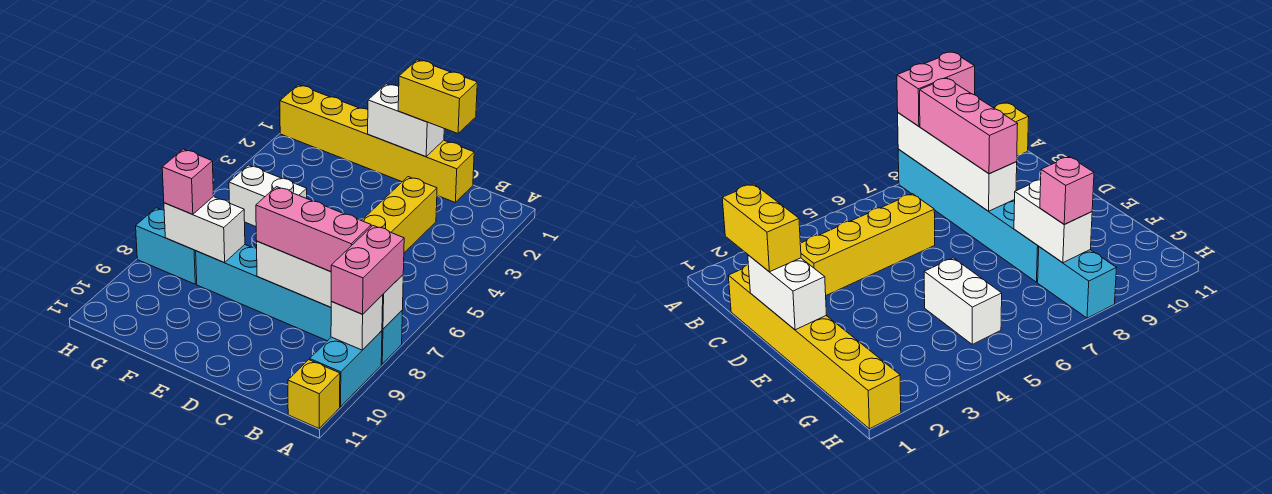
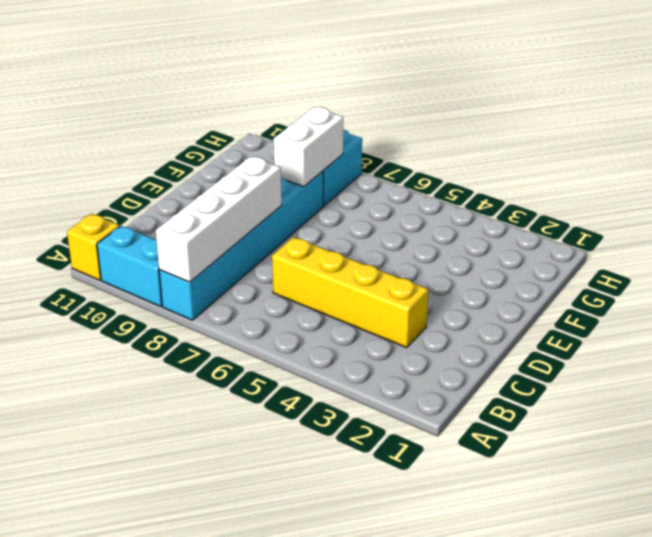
none -> yellow 1x6 brick [280,85,474,202]
none -> white 1x2 brick [229,165,307,227]
none -> white 1x1 brick [331,295,383,350]

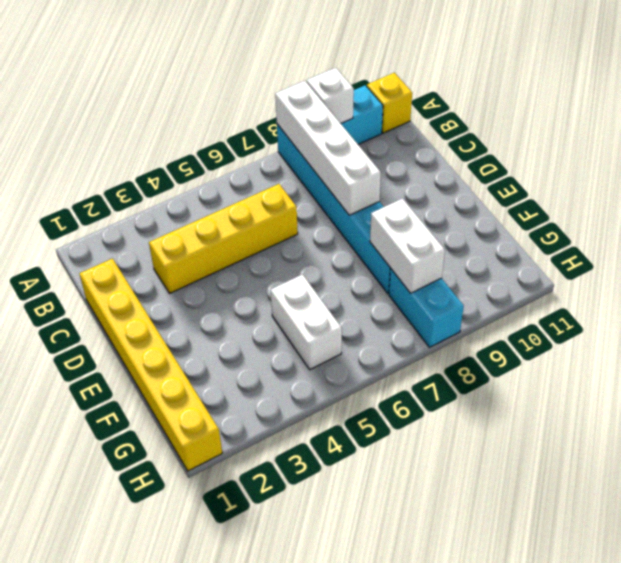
none -> white 1x2 brick [368,84,444,157]
none -> pink 1x2 brick [331,226,404,314]
none -> pink 1x3 brick [256,187,371,271]

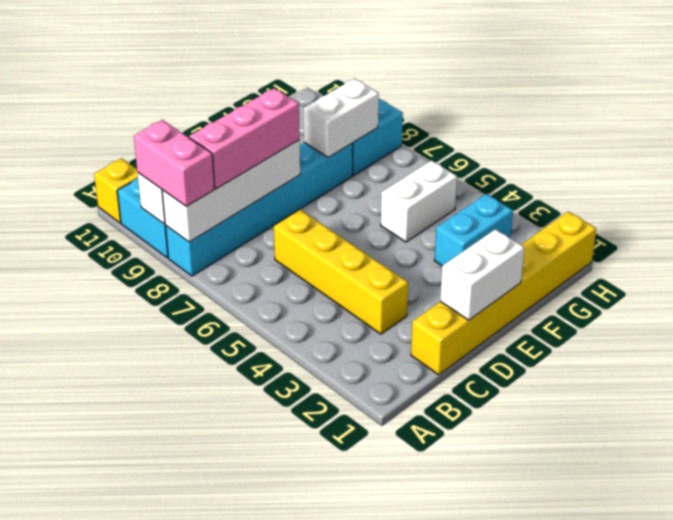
cyan 1x2 brick [434,194,513,266] -> none
none -> yellow 1x2 brick [398,60,477,133]
none -> pink 1x1 brick [162,149,214,214]

